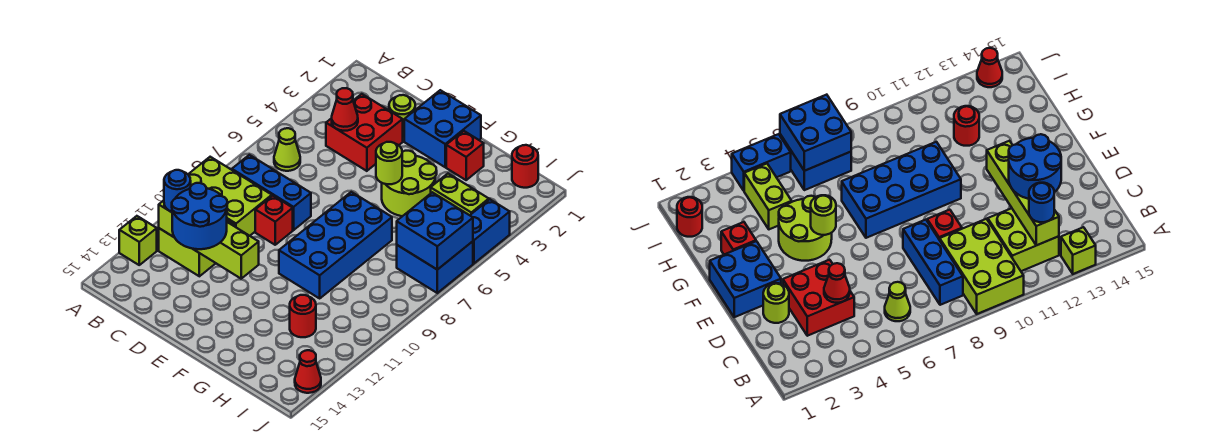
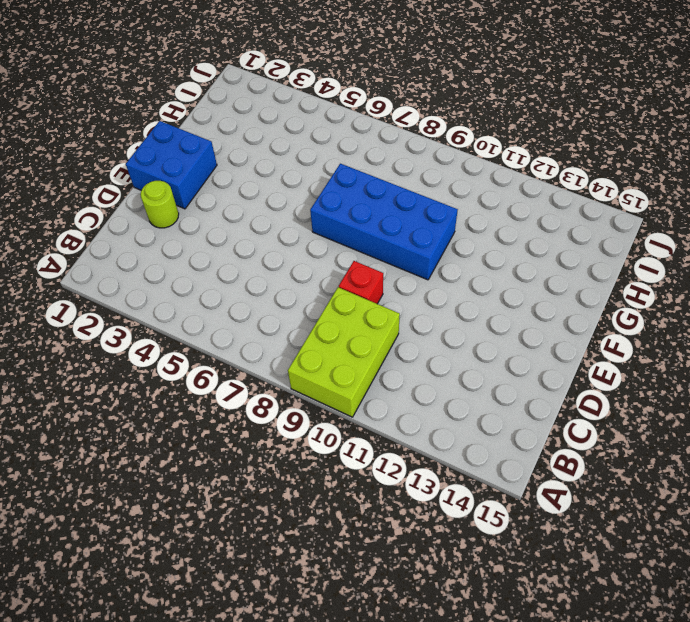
none -> lime 1x1 brick [119,216,157,265]
none -> lime 1x1 cone [274,128,300,171]
none -> blue 1x3 brick [232,155,311,230]

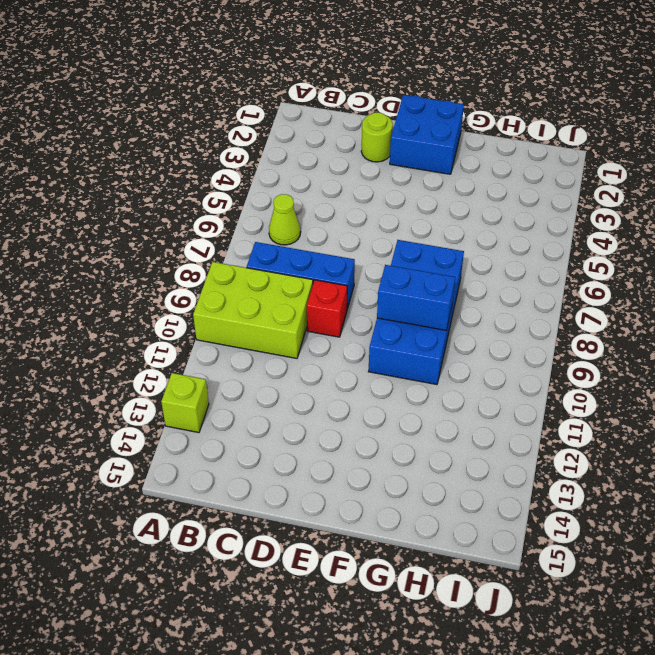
blue 1x2 brick [377,265,455,330] -> blue 1x2 brick turned to [470,199,510,263]
none -> lime 2x2 brick [159,220,235,276]
none -> red 2x2 brick [326,94,403,171]
none -> lime 2x2 round brick [382,151,437,216]

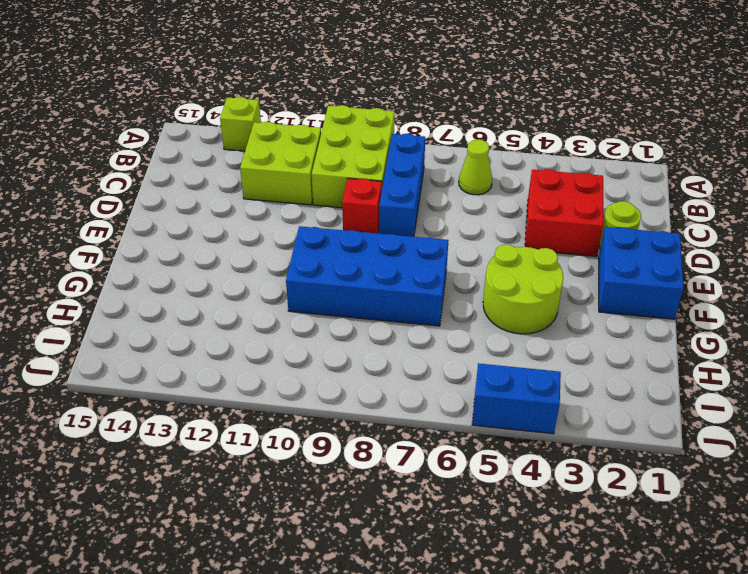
none -> red 1x1 brick [446,131,484,180]
none -> lime 1x2 brick [431,174,489,215]
none -> red 1x1 round brick [290,295,316,337]

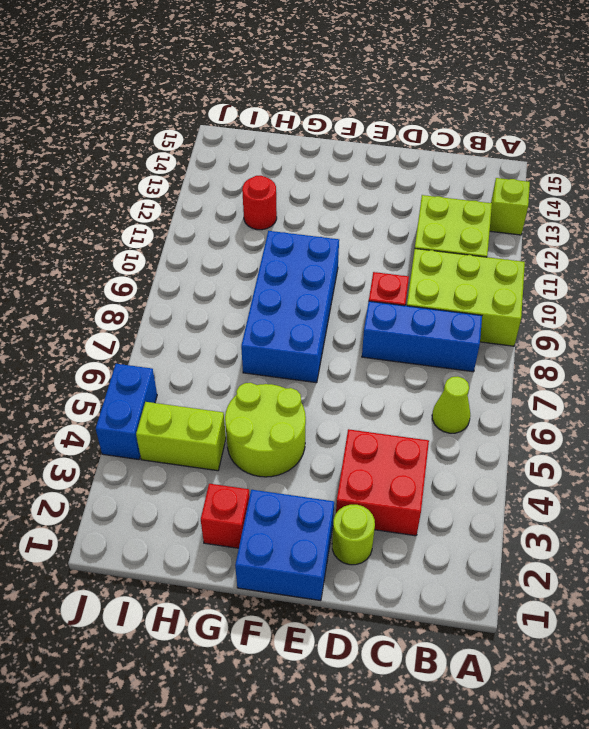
none -> red 1x1 round brick [512,145,538,188]
none -> blue 2x2 brick [397,241,473,293]
none -> red 1x1 cone [295,350,321,393]

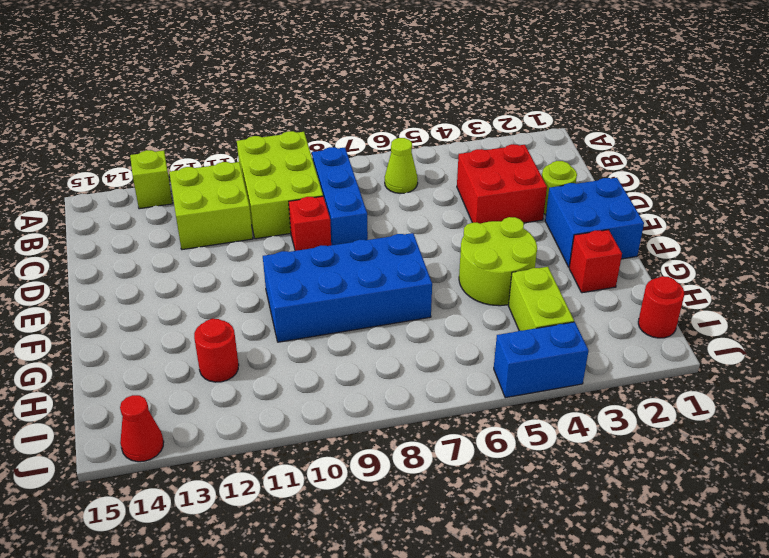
none -> blue 2x2 brick [397,241,473,293]
none -> lime 1x4 brick [159,200,259,279]
none -> red 1x1 cone [332,88,358,131]

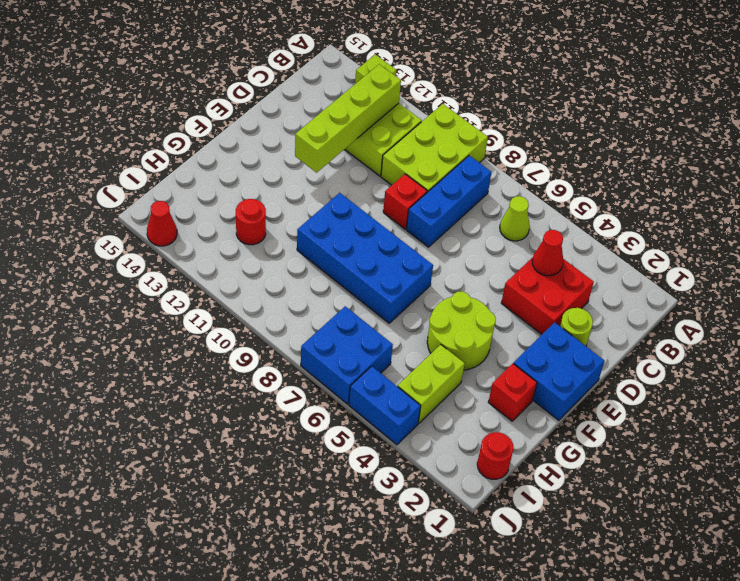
none -> lime 1x1 round brick [376,142,402,184]
none -> blue 2x2 brick [397,192,473,270]
none -> blue 1x1 round brick [164,170,191,212]

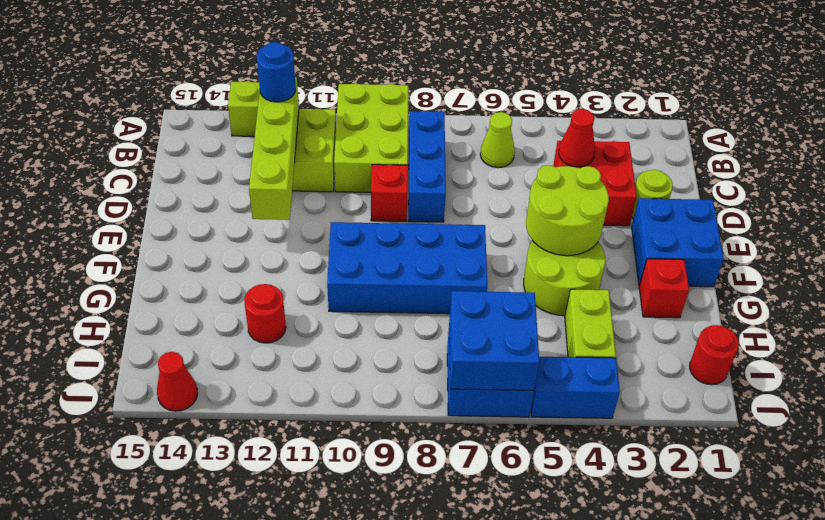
lime 2x2 round brick [526,165,609,256] -> lime 1x1 round brick [376,142,402,184]
none -> blue 2x2 round brick [172,183,227,249]

